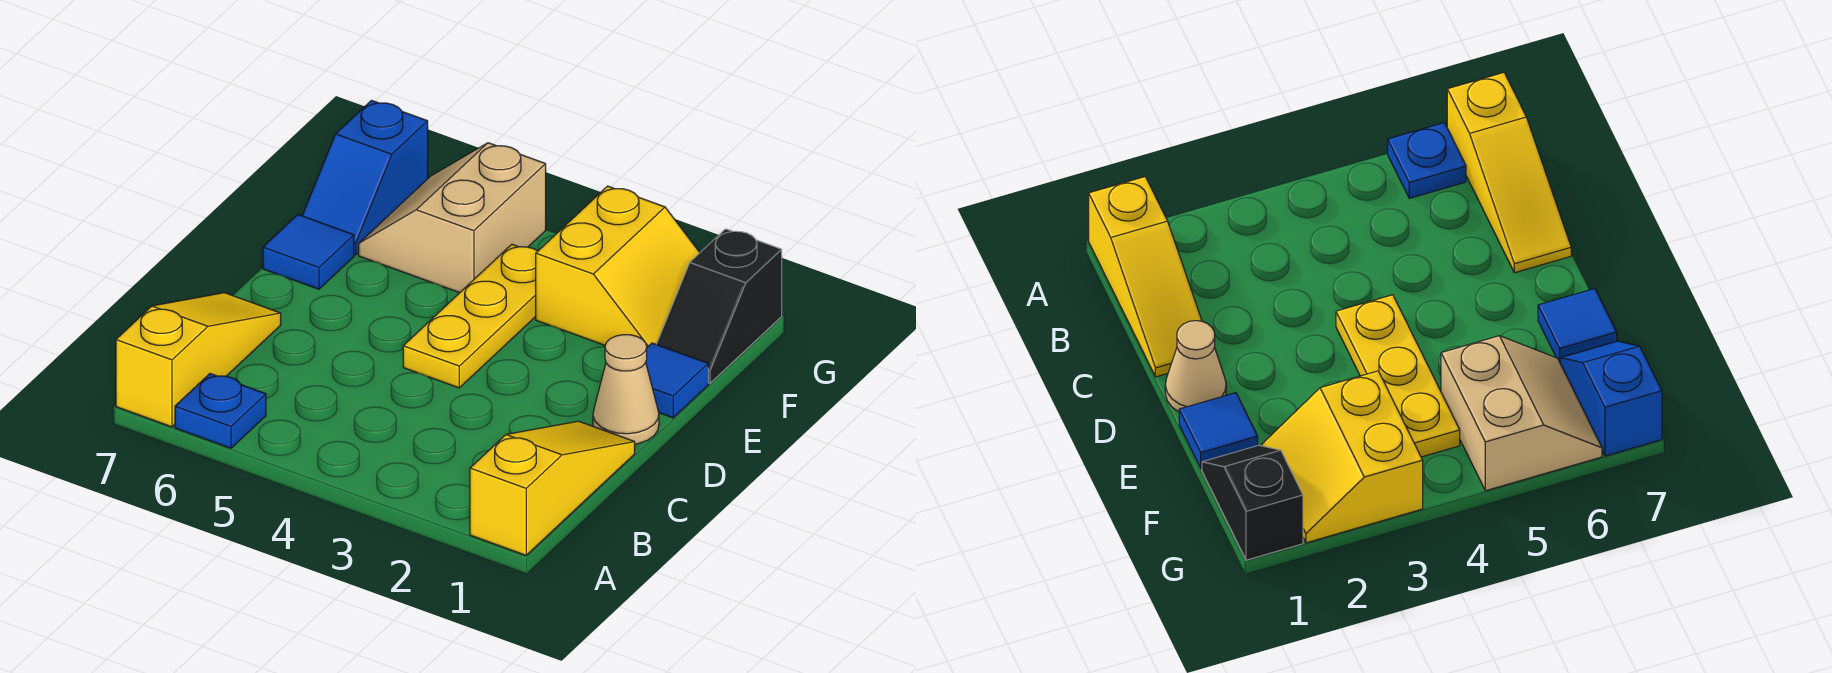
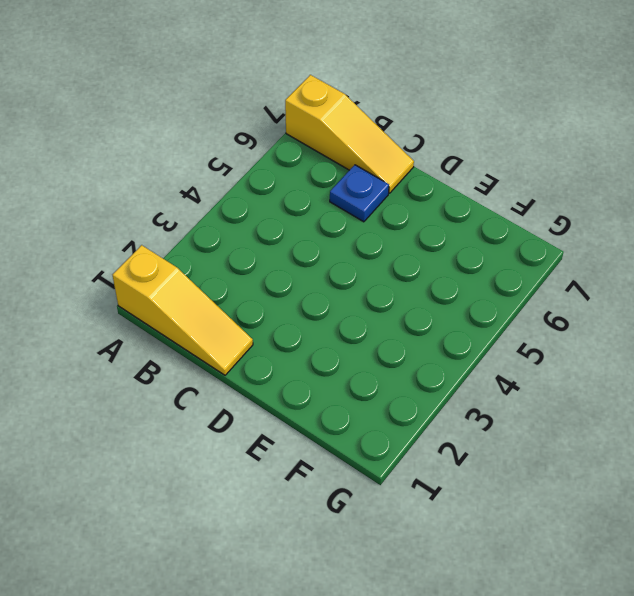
blue 1x1 plate [330,165,389,222] -> blue 1x1 plate moved to [175,374,266,448]
none -> tan 1x1 cone [593,335,659,444]
none -> yellow 1x3 plate [403,244,538,388]

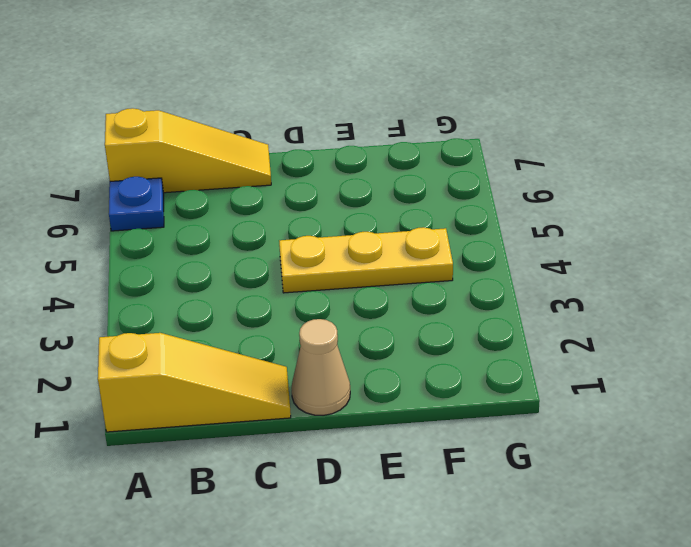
none -> blue 1x1 tile [646,343,708,418]
none -> blue 1x1 tile [263,215,354,289]

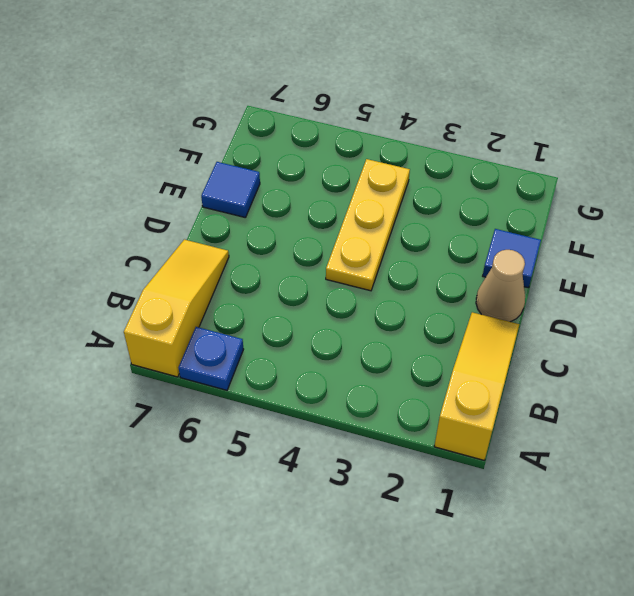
none -> black 1x2 slope [657,229,782,383]
none -> yellow 2x2 slope [536,186,700,347]

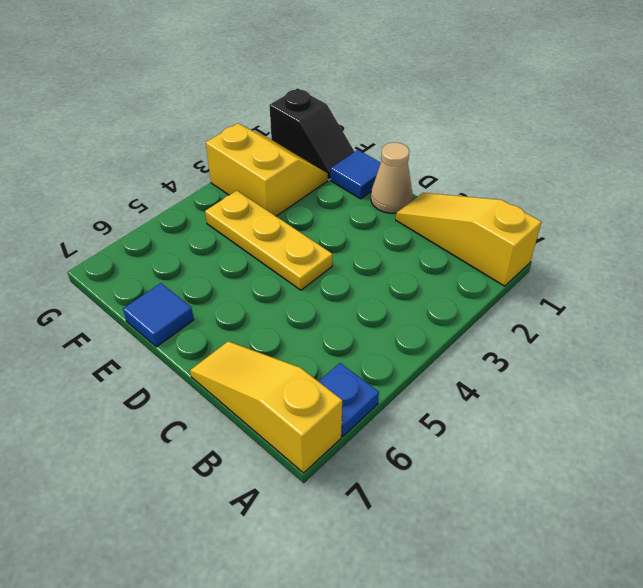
none -> tan 2x2 slope [359,143,546,293]
none -> blue 1x2 slope [302,100,428,255]

